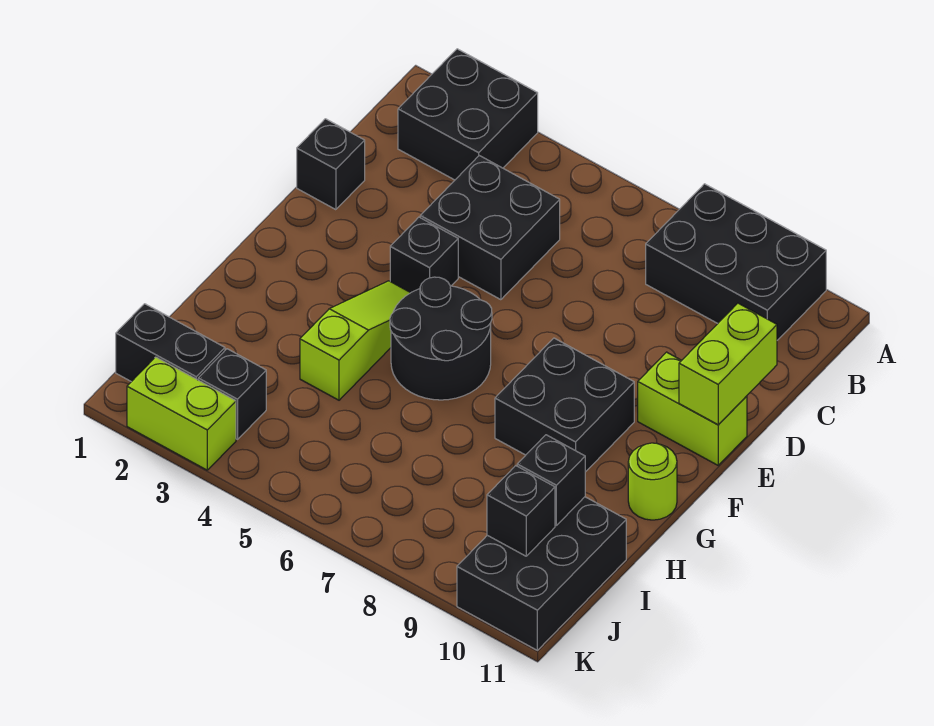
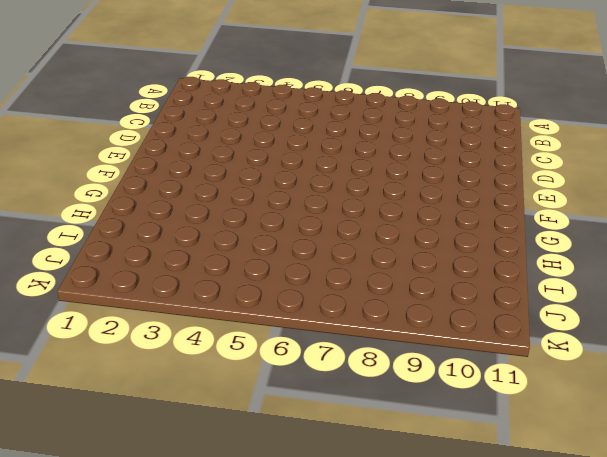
none -> black 2x2 brick [398,49,538,180]
none -> black 2x3 brick [646,184,826,340]
none -> black 2x2 brick [420,156,560,300]

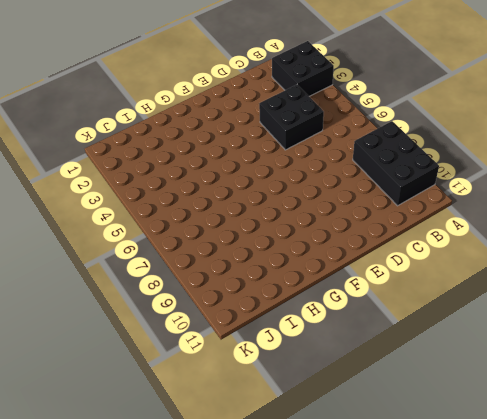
none -> black 1x1 brick [297,119,365,210]
none -> black 1x1 brick [390,217,458,293]
none -> lime 1x2 brick [638,352,747,465]

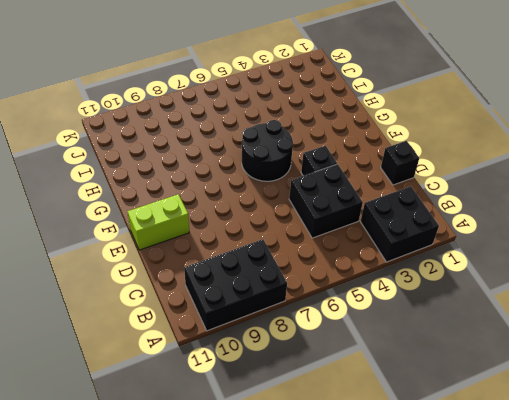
none -> lime 1x3 slope [300,281,410,400]
none -> black 2x2 brick [495,338,634,472]
none -> lime 1x1 round brick [628,443,677,520]

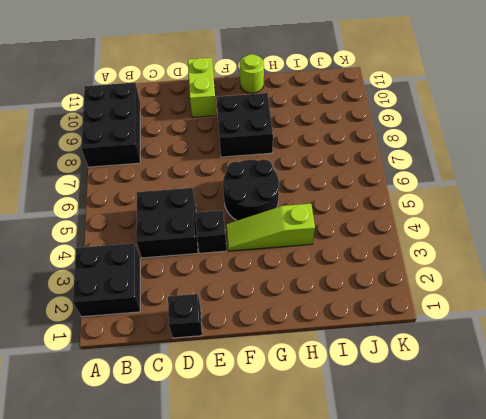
none -> black 2x3 brick [457,497,626,650]
none -> black 1x2 brick [116,304,225,382]
none -> black 1x1 brick [198,349,266,439]

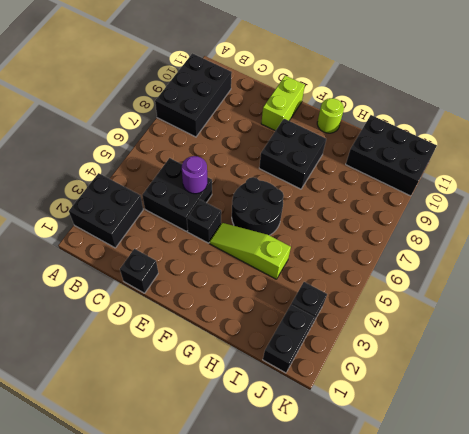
purple 1x1 round brick [182,156,207,194] -> none
none -> lime 1x2 brick [127,357,236,470]
none -> lime 1x2 brick [679,303,777,425]
none -> black 1x1 brick [517,435,585,525]

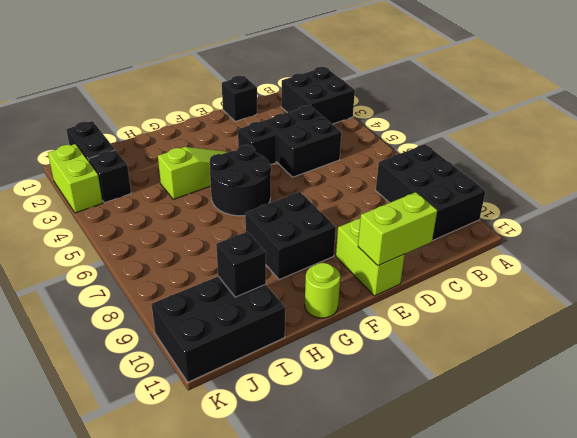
none -> black 1x1 brick [487,466,555,556]

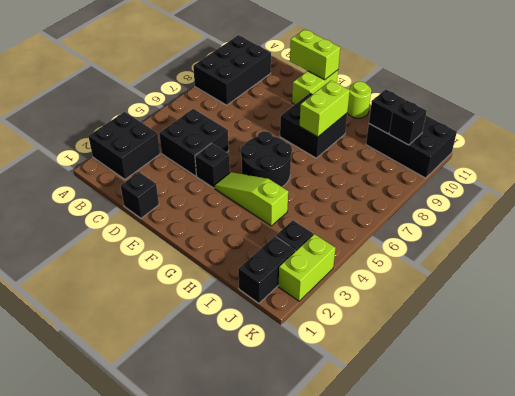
lime 1x2 brick [299,80,350,137] -> none

